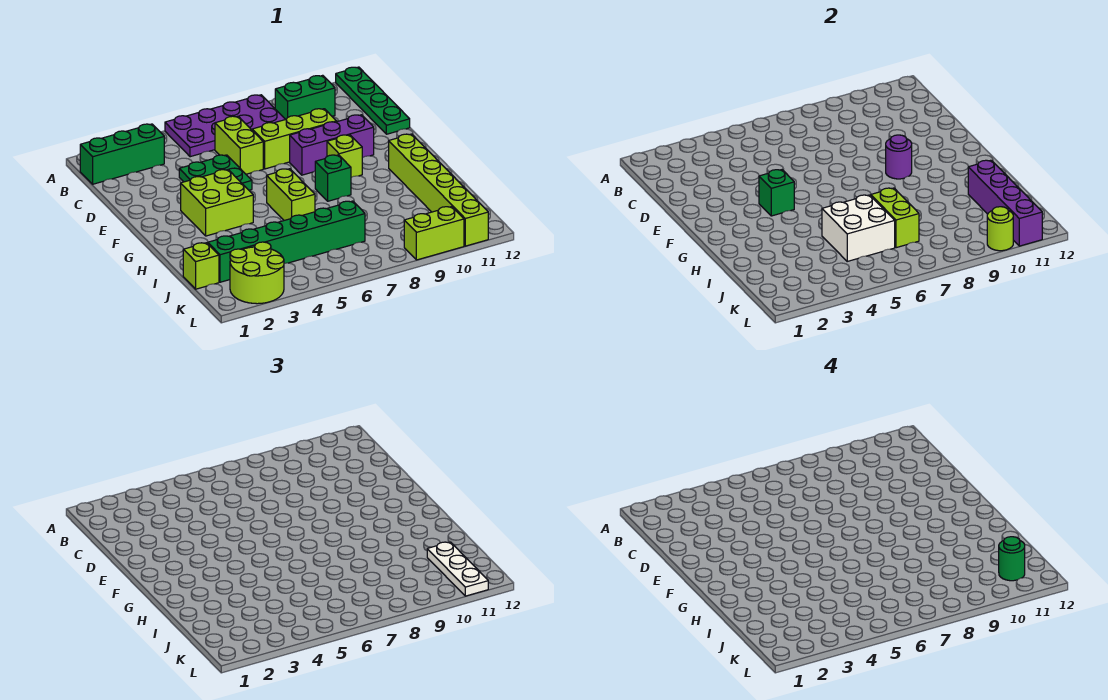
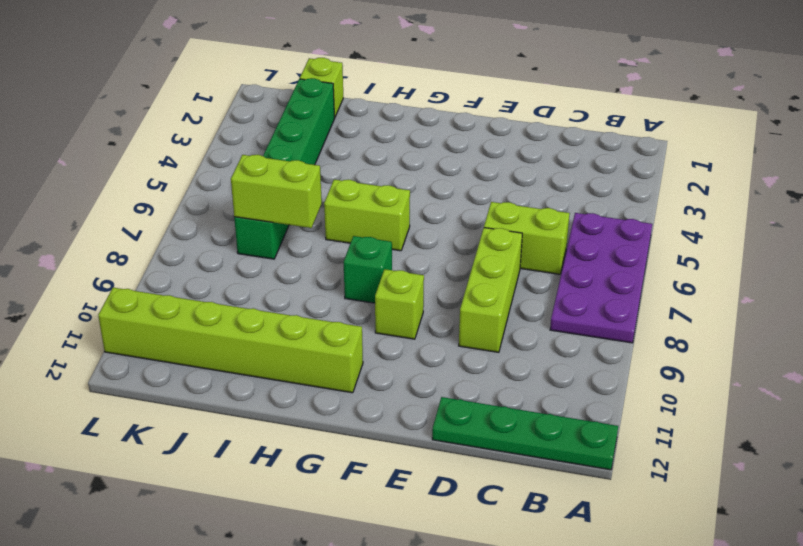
none -> green 1x3 brick [80,124,164,184]
none -> green 1x2 brick [275,75,335,119]
none -> green 2x2 plate [179,155,252,190]

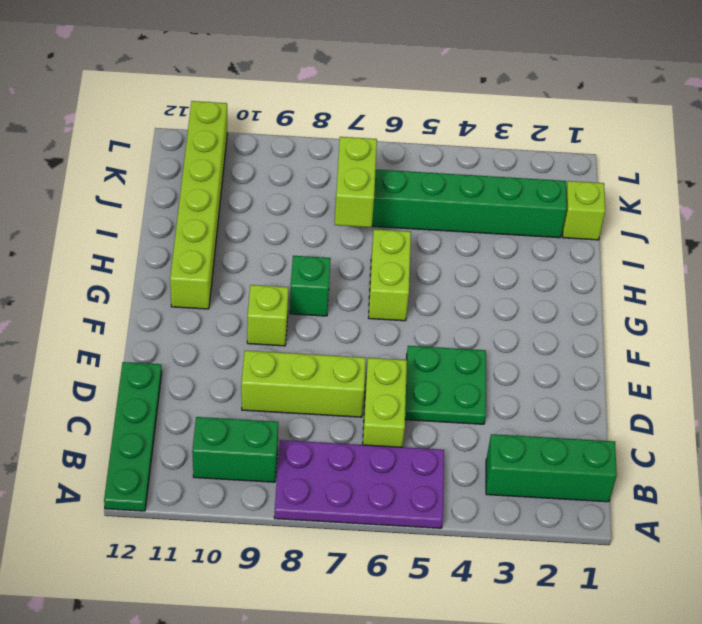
none -> purple 1x3 brick [290,115,374,175]
none -> lime 2x2 brick [181,170,253,236]
none -> lime 2x2 round brick [230,242,284,304]

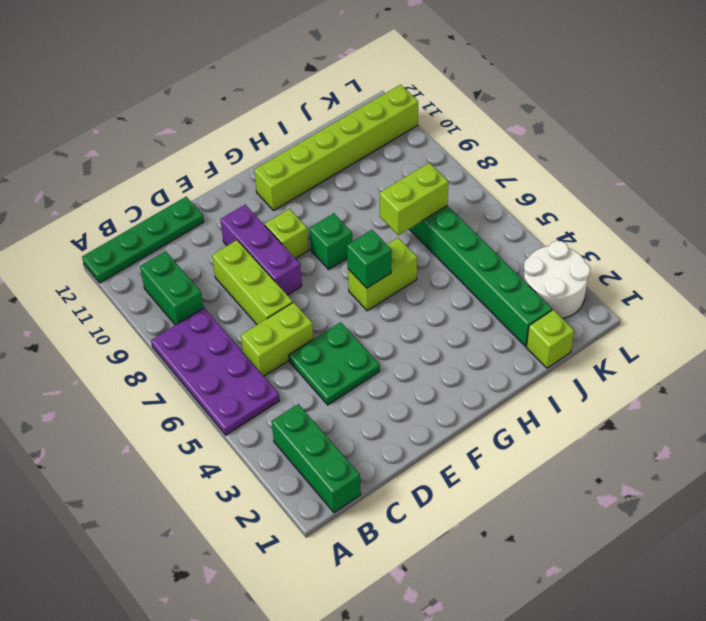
green 1x1 brick [347,230,392,288] -> green 1x1 brick moved to [759,170,794,216]
white 2x2 round brick [523,241,590,319] -> lime 2x2 round brick [230,242,284,304]
none -> lime 2x2 brick [181,170,253,236]
none -> lime 1x2 brick [404,207,464,260]
none -> purple 1x1 round brick [886,135,912,179]

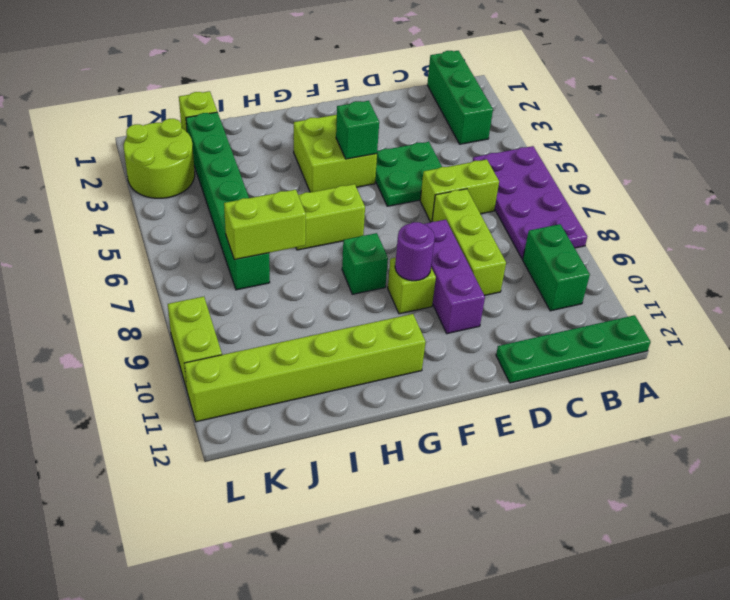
none -> white 2x2 brick [822,195,895,261]
none -> purple 1x4 brick [968,160,1042,246]
none -> lime 1x1 round brick [987,207,1013,251]

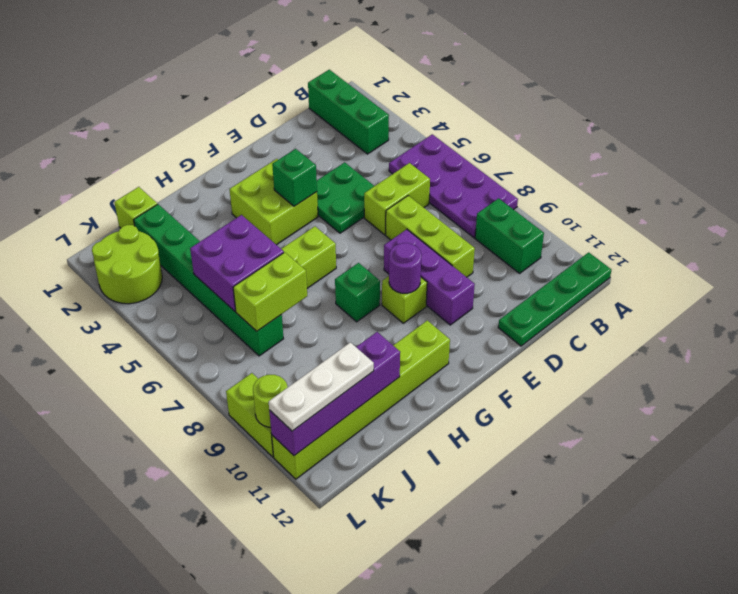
purple 2x2 brick [190,215,284,311] -> white 2x2 brick [822,195,895,261]
none -> green 1x1 round brick [999,537,1025,581]

